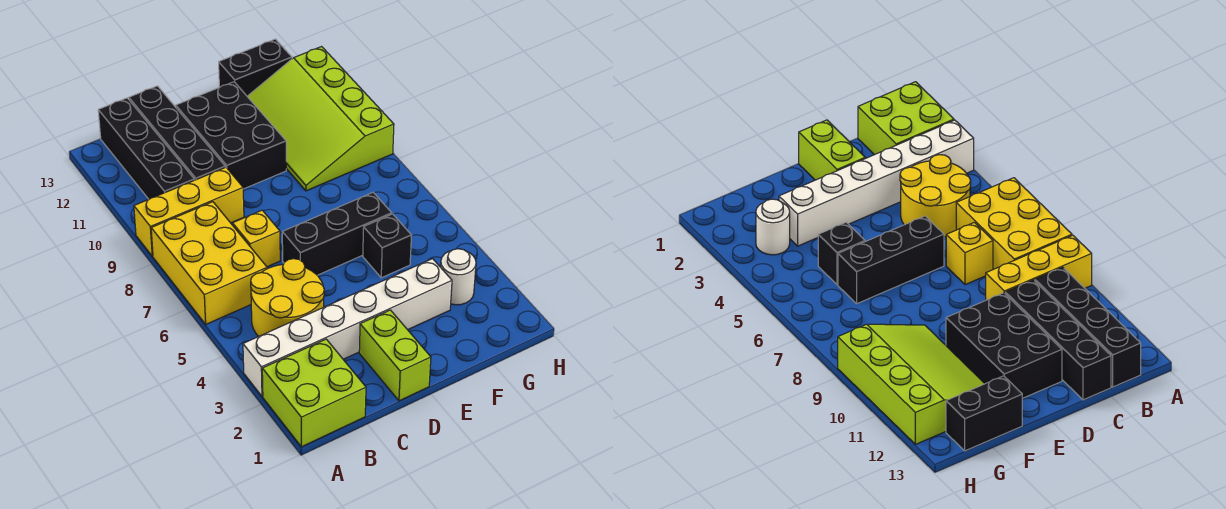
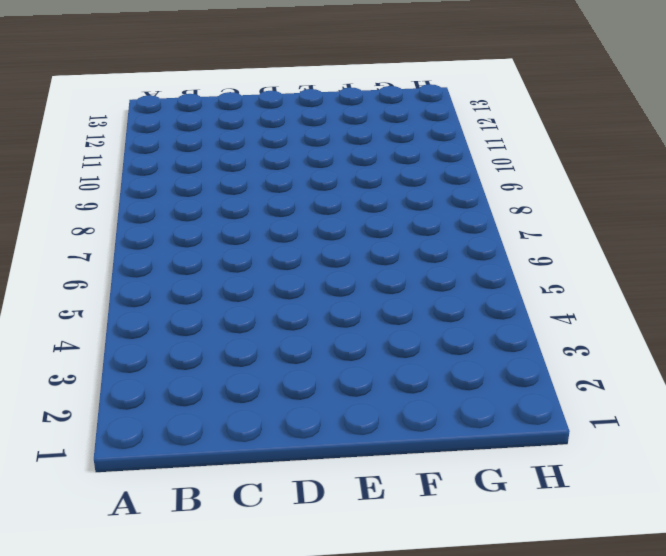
none -> lime 2x2 brick [262,339,366,447]
none -> white 1x6 brick [243,259,452,397]
none -> yellow 2x3 brick [151,202,267,324]

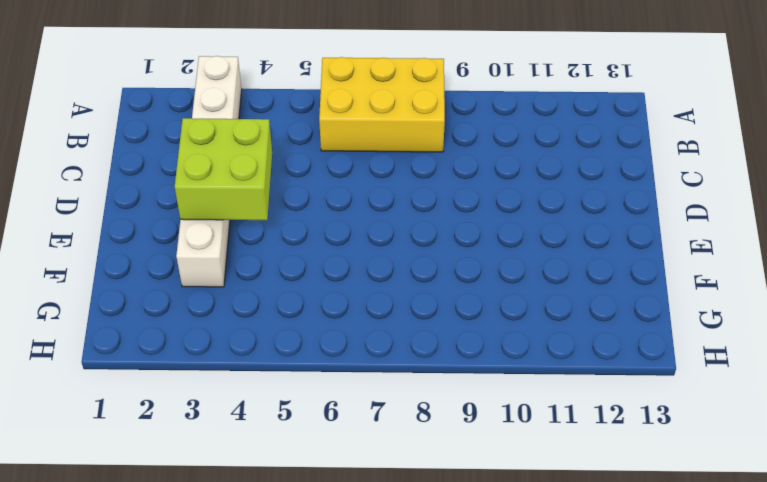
lime 2x2 brick [175,118,272,220] -> lime 2x2 brick moved to [262,339,366,447]
none -> yellow 1x3 brick [134,167,244,256]
none -> yellow 2x2 round brick [251,259,324,336]
none -> black 1x4 brick [98,98,194,199]

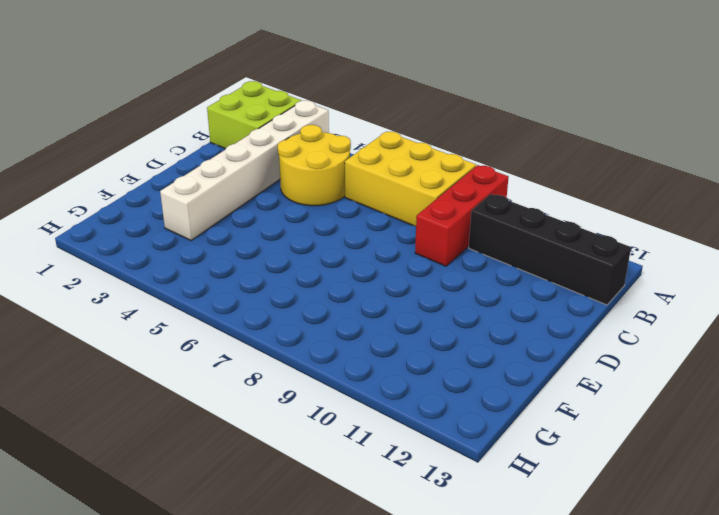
red 1x3 brick [415,165,508,266] -> yellow 1x3 brick [134,167,244,256]
none -> yellow 1x1 brick [233,210,280,267]
none -> black 1x4 brick [129,86,225,180]
none -> lime 1x2 brick [359,310,431,401]

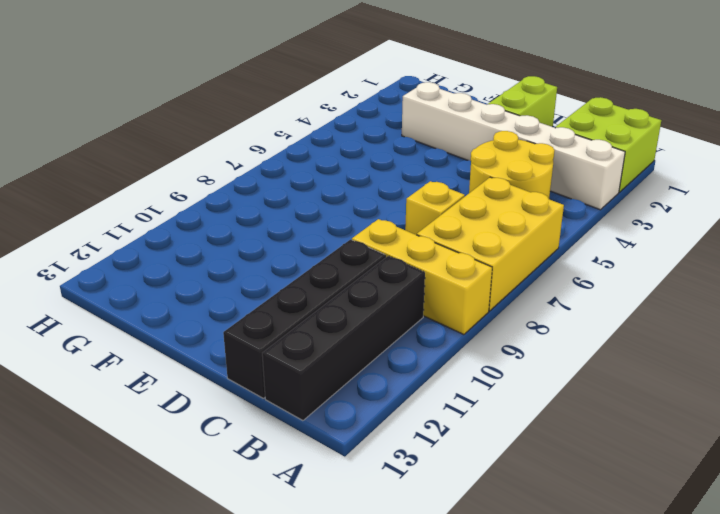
none -> black 1x3 brick [282,192,392,275]
none -> black 2x3 brick [176,82,286,189]
none -> black 1x1 brick [363,214,412,278]

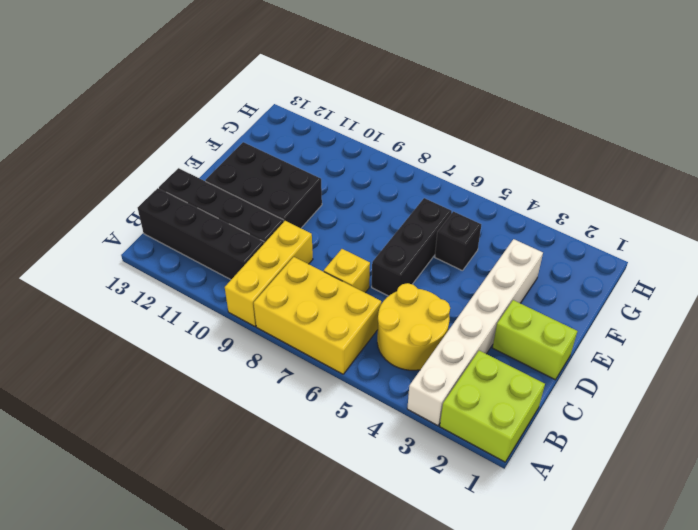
none -> lime 3x4 slope [247,47,394,191]
none -> black 1x2 brick [219,39,292,96]
none -> white 1x1 round brick [441,249,476,305]

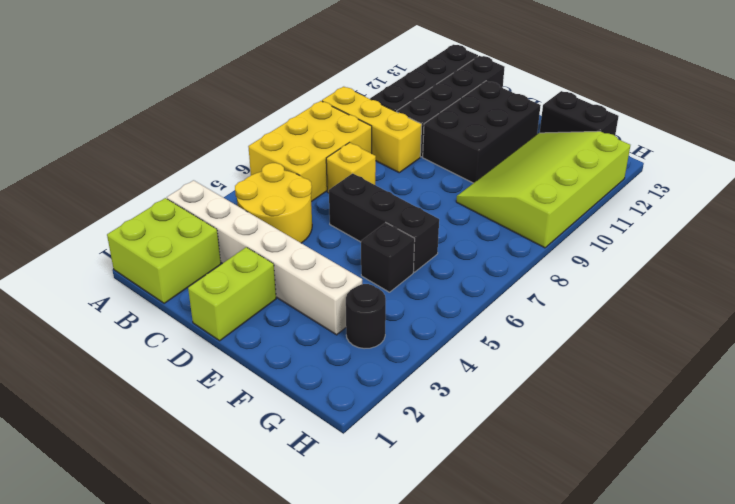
black 1x1 round brick [346,284,386,349] -> white 1x1 round brick [441,249,476,305]

